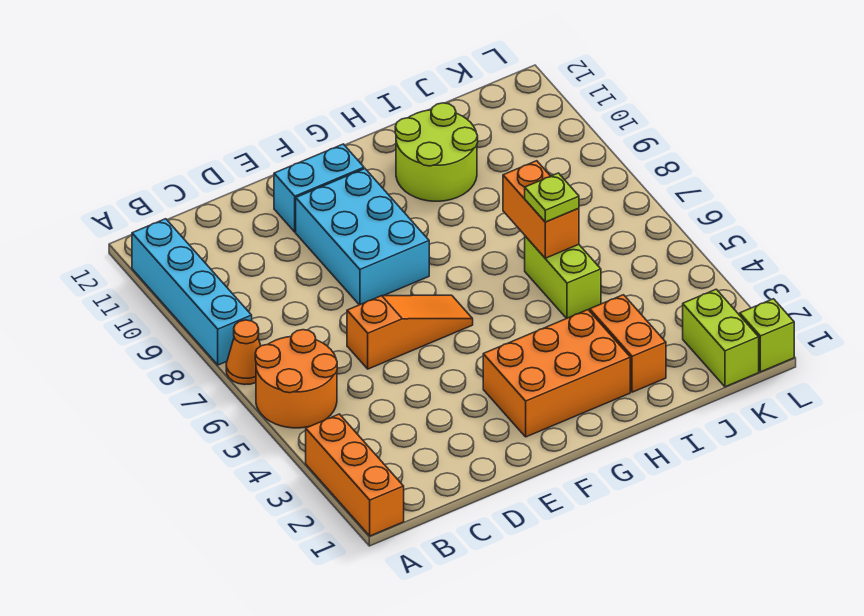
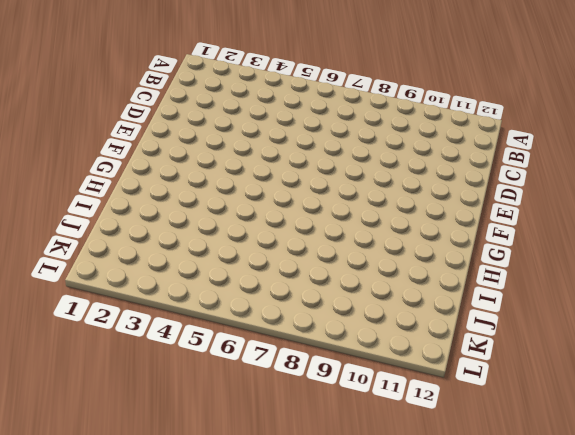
none -> orange 1x3 brick [306,414,404,536]
none -> orange 2x2 round brick [255,330,337,428]
none -> orange 1x1 cone [226,320,261,385]

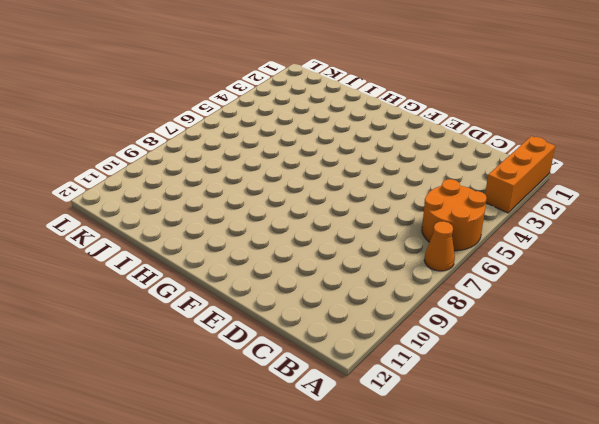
none -> cyan 1x4 brick [132,219,252,365]
none -> orange 1x3 slope [347,295,473,369]
none -> cyan 2x3 brick [296,169,429,305]

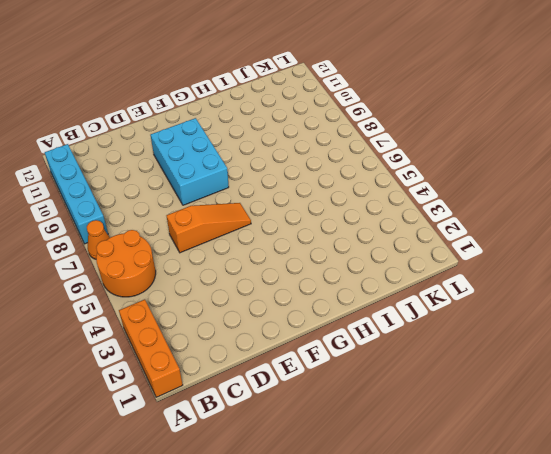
none -> cyan 1x2 brick [274,144,364,232]
none -> orange 2x3 brick [483,310,630,437]
none -> lime 2x2 round brick [395,103,478,201]

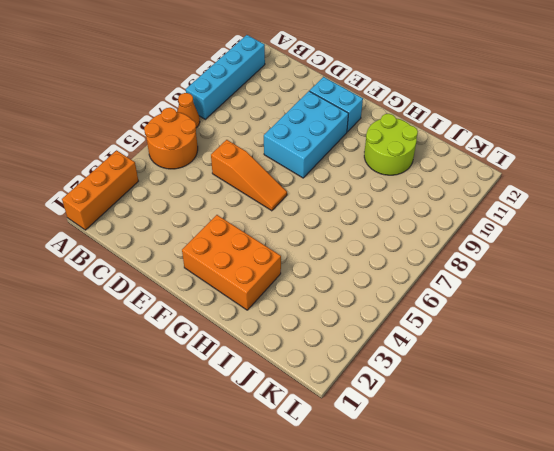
none -> orange 1x2 brick [590,295,666,392]
none -> lime 1x2 brick [525,236,601,318]
none -> lime 1x2 brick [683,289,759,387]

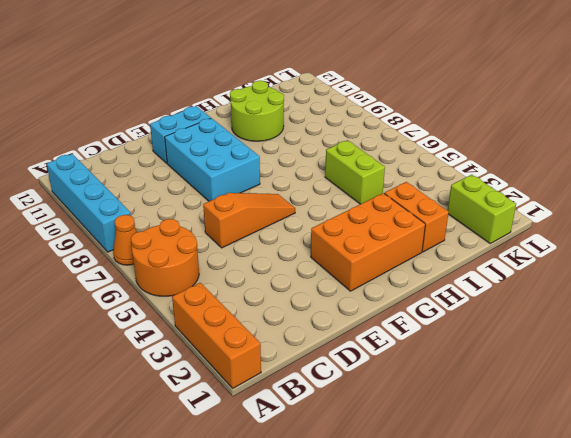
none -> lime 1x1 brick [740,299,794,372]
none -> orange 1x2 brick [503,161,579,258]
none -> lime 1x1 plate [525,173,579,222]

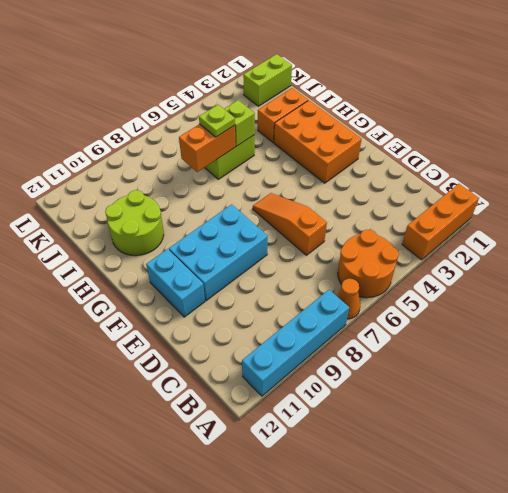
lime 1x1 brick [224,100,255,146] -> lime 1x1 brick moved to [740,299,794,372]

